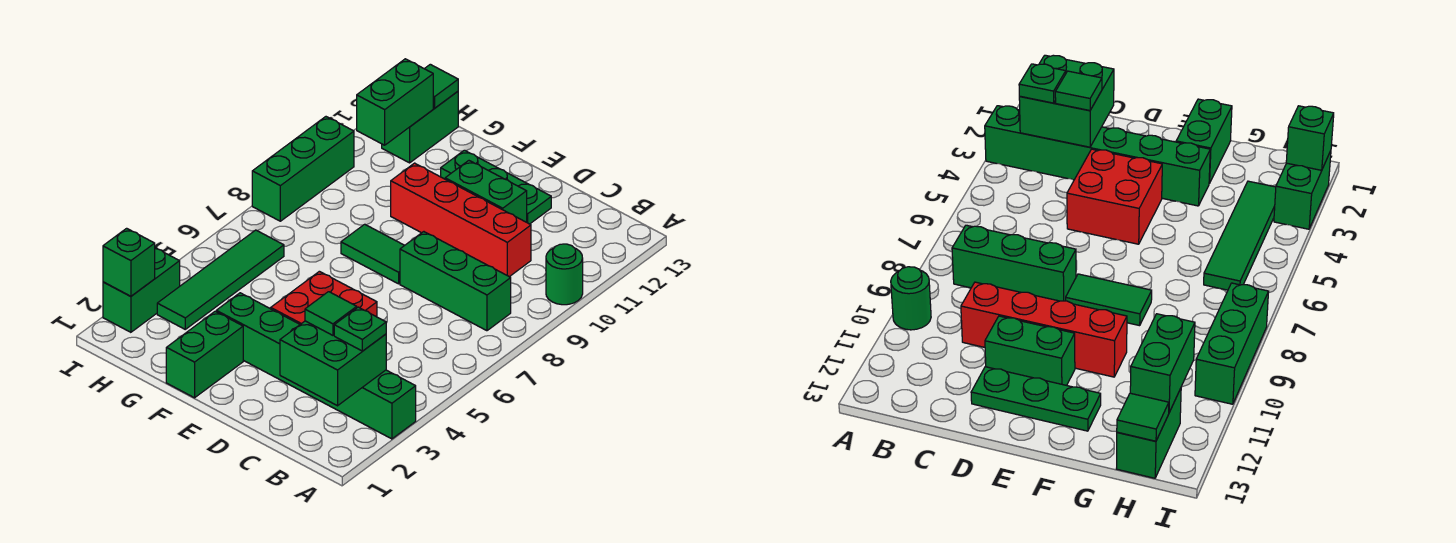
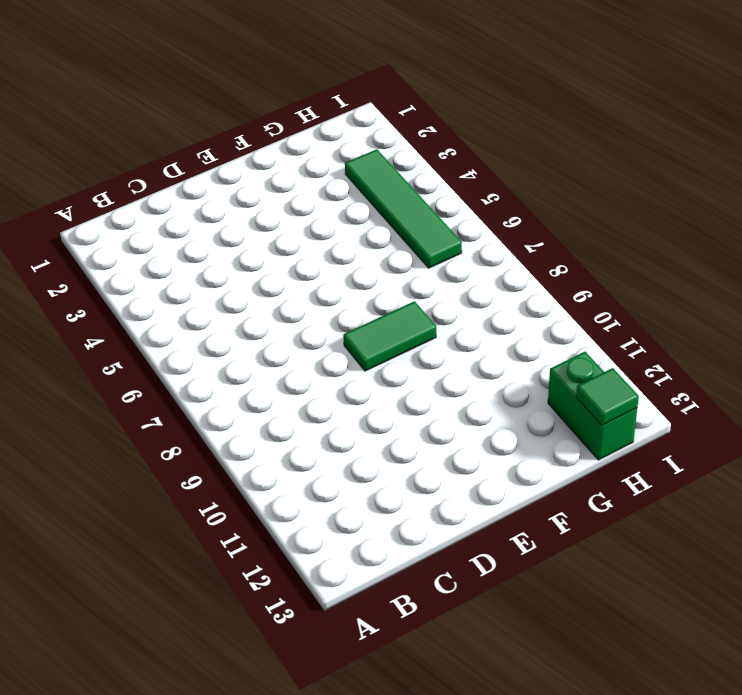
none -> green 1x6 brick [216,293,416,439]
none -> green 1x1 round brick [546,244,583,305]
none -> green 1x3 brick [400,232,511,331]

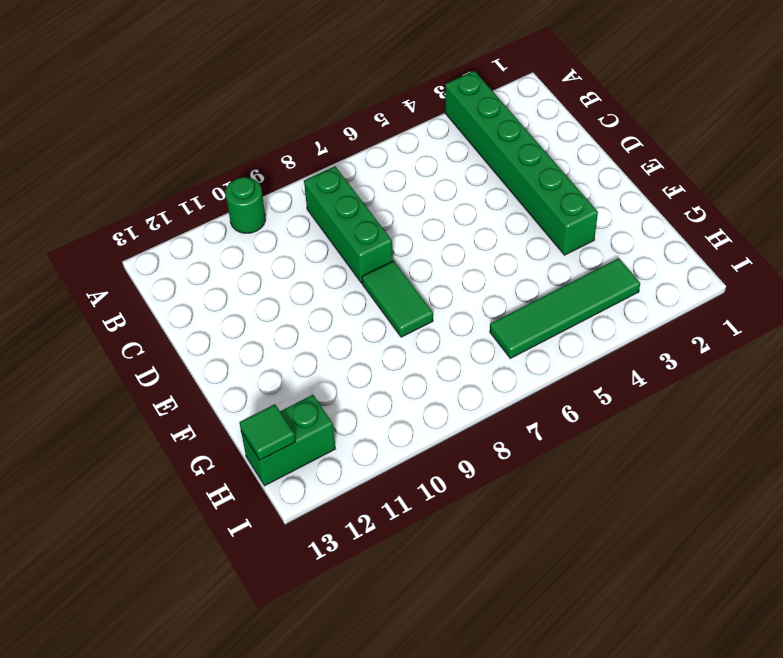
none -> red 1x4 brick [391,163,531,277]
none -> red 2x2 brick [271,271,377,324]
none -> green 1x2 brick [445,161,527,222]

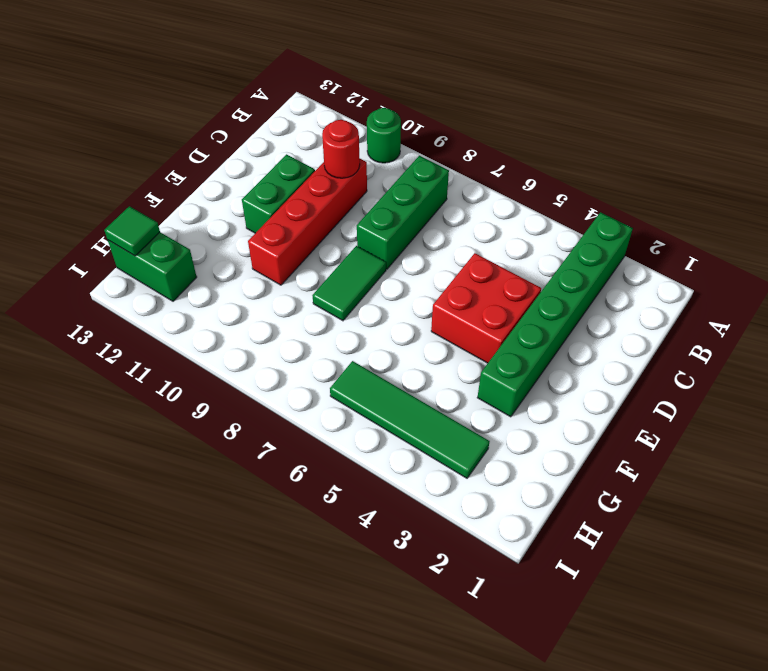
red 1x1 round brick [322,120,360,178] -> none
none -> green 1x3 plate [441,150,551,224]
none -> green 1x2 brick [166,311,243,398]
none -> green 1x2 brick [103,248,180,332]

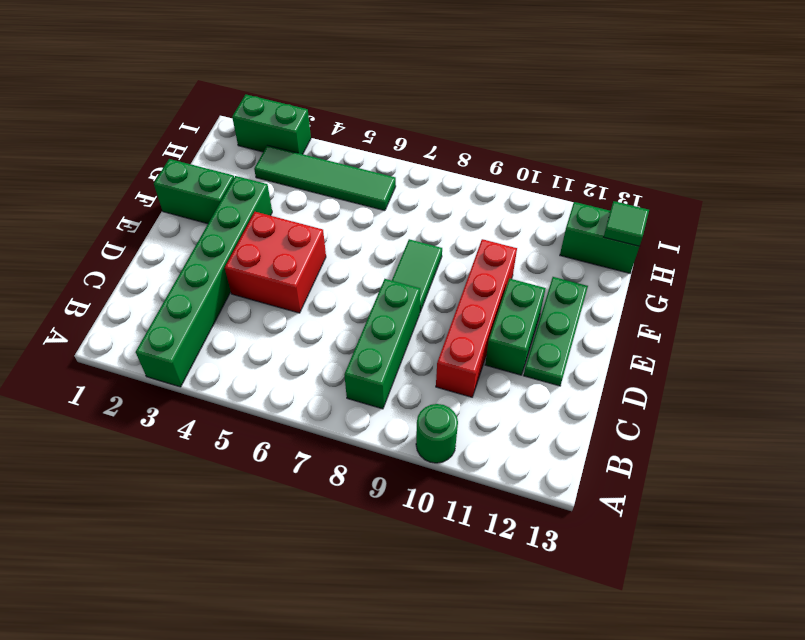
none -> green 1x3 brick [252,117,354,221]
none -> green 2x2 brick [280,321,386,406]
none -> green 1x2 brick [357,59,433,145]

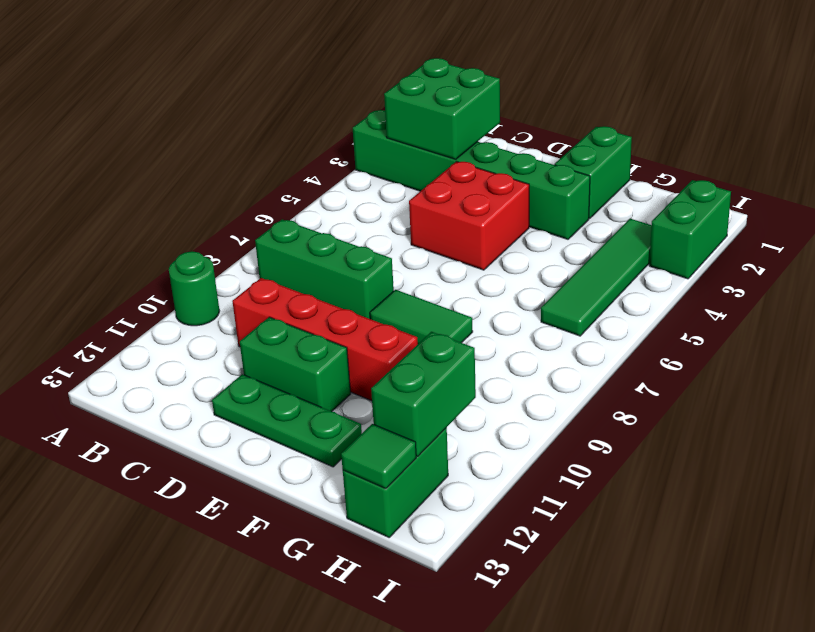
none -> green 1x3 brick [252,117,354,221]
none -> green 1x1 brick [103,228,155,296]
none -> green 1x1 plate [334,307,386,351]

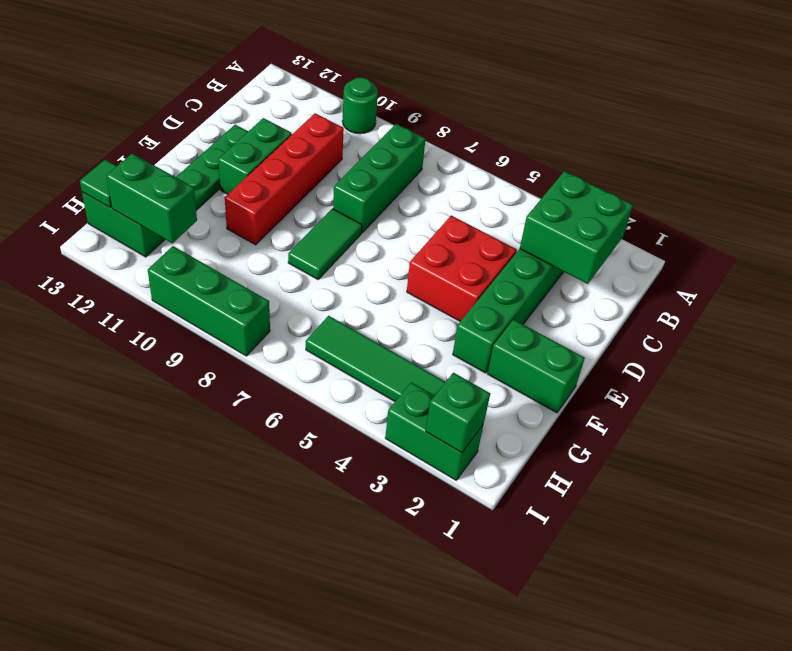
none -> green 1x1 plate [334,307,386,351]
none -> green 1x1 tile [305,292,357,335]

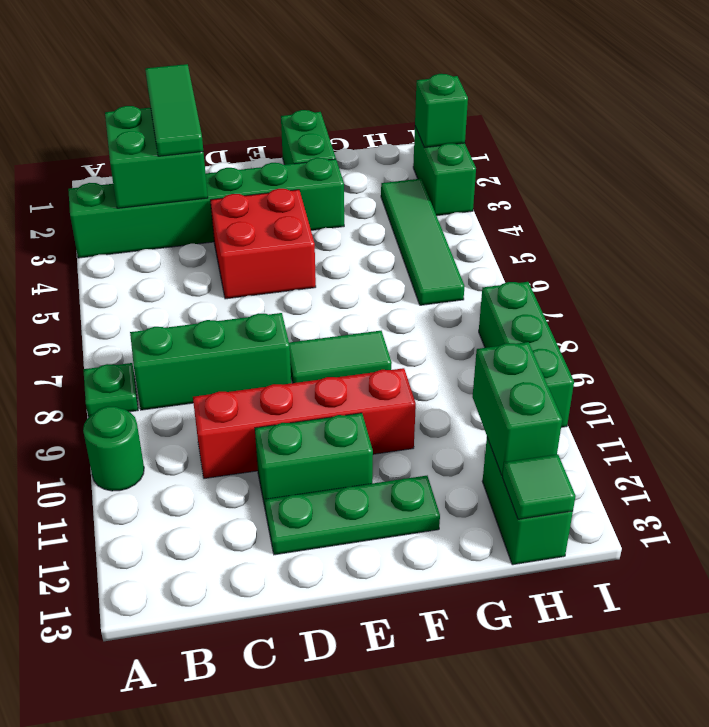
green 1x1 plate [83,363,138,417] -> green 1x1 plate moved to [334,307,386,351]
green 1x3 tile [145,64,203,156] -> green 1x1 tile [305,292,357,335]

